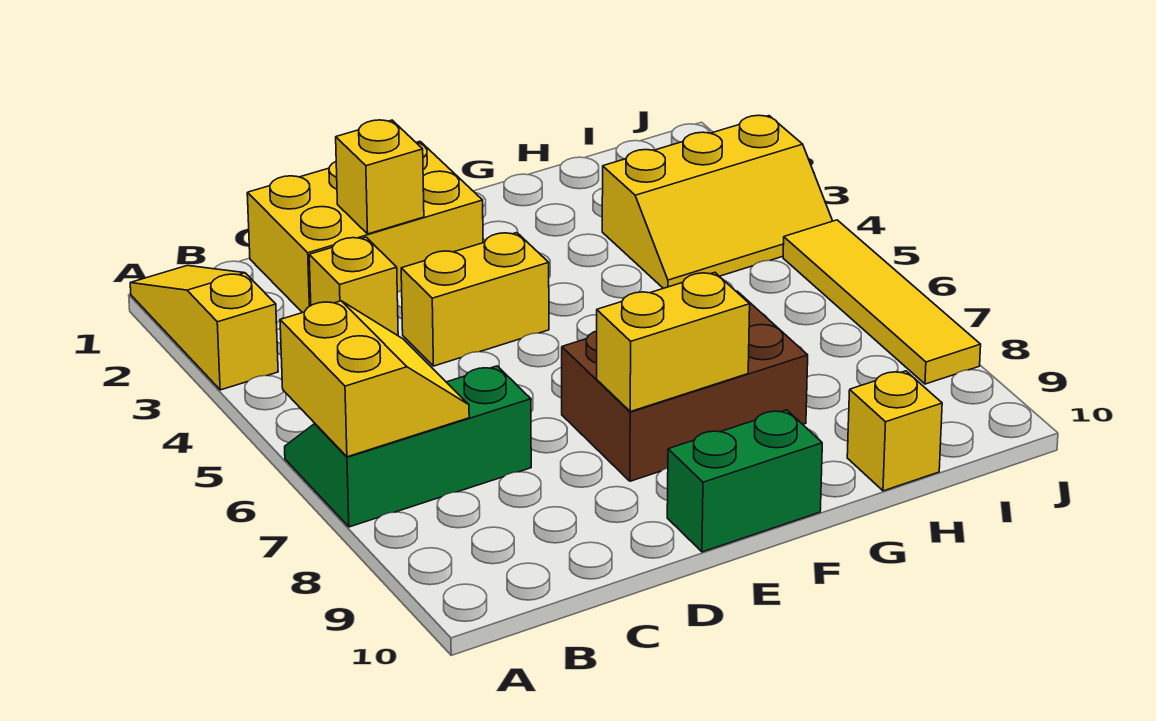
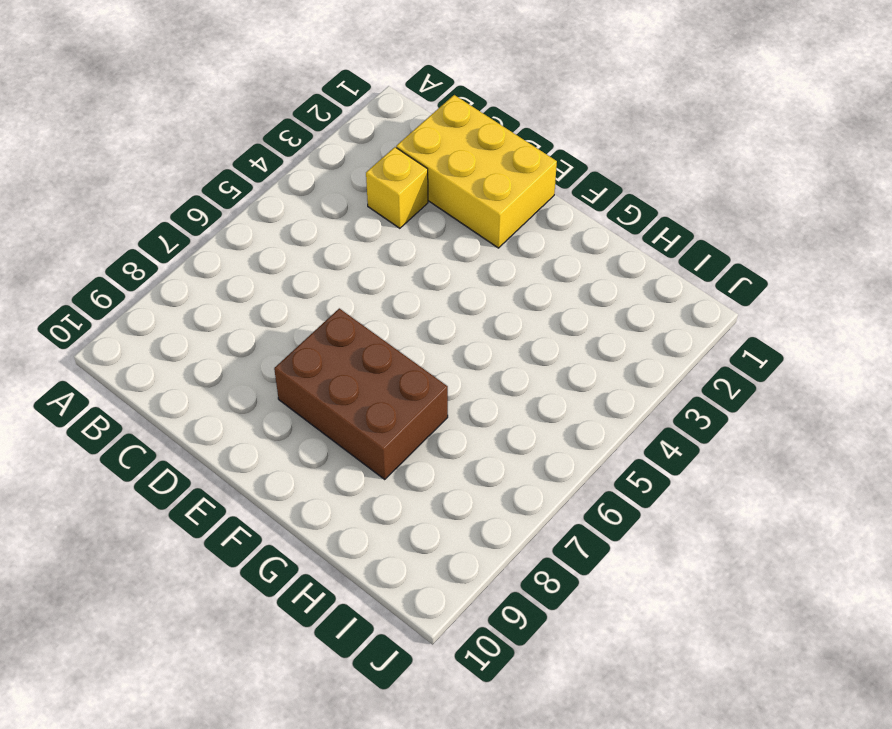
none -> yellow 1x3 slope [130,265,278,390]
none -> green 2x3 slope [285,366,531,527]
none -> yellow 1x2 brick [401,233,549,366]

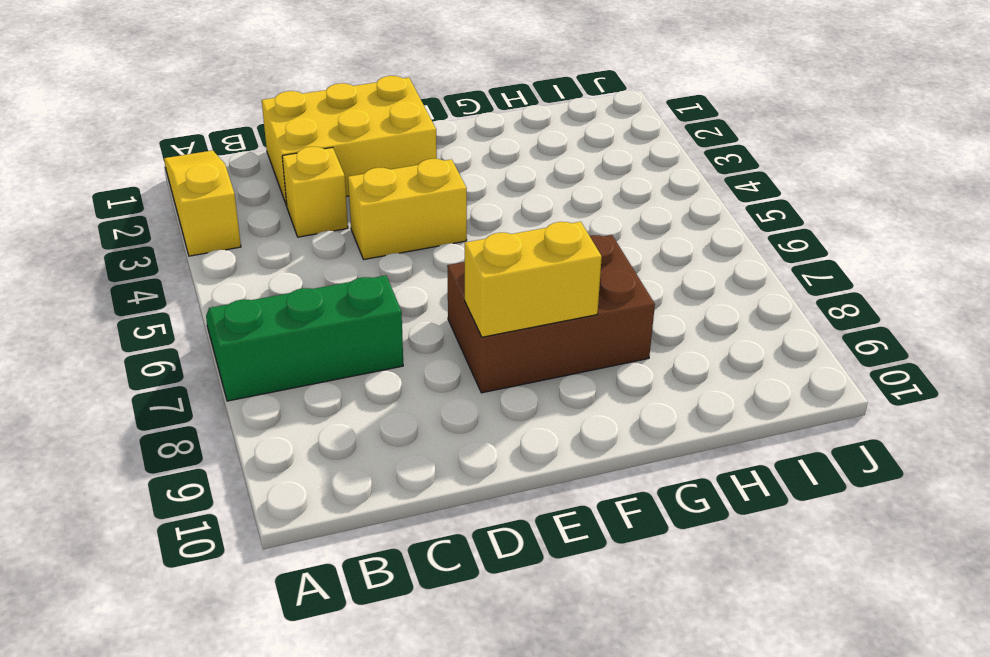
none -> green 1x2 brick [667,410,822,552]
none -> yellow 2x3 slope [602,115,832,288]
none -> yellow 1x1 brick [847,371,942,491]

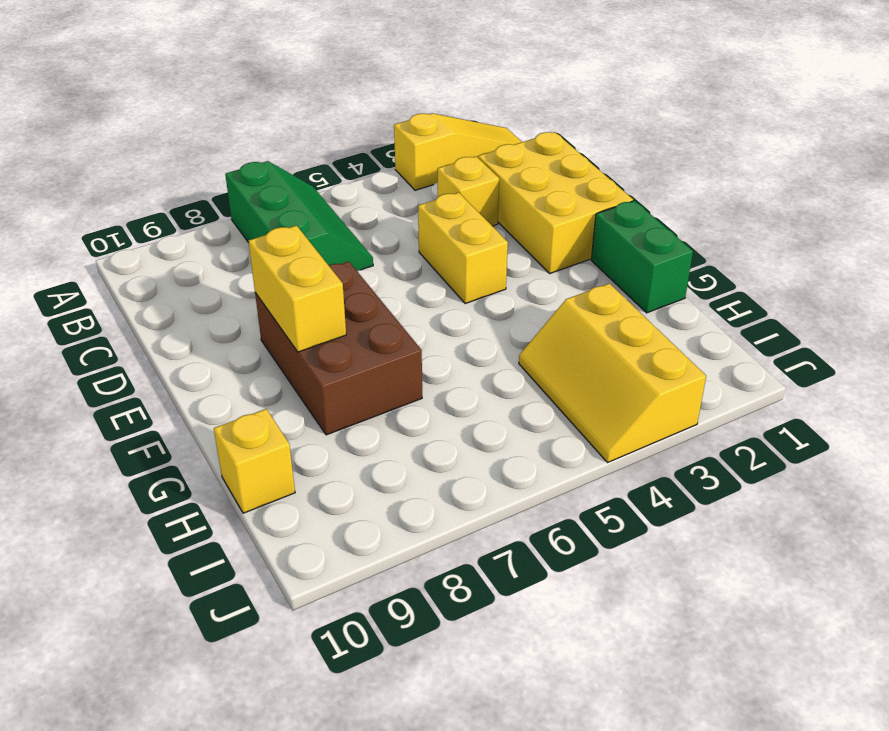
green 1x2 brick [591,201,693,313] -> green 1x2 brick moved to [667,410,822,552]
none -> yellow 1x4 tile [783,220,981,384]
none -> yellow 2x2 slope [280,301,469,457]
none -> yellow 1x1 brick [336,120,424,234]

